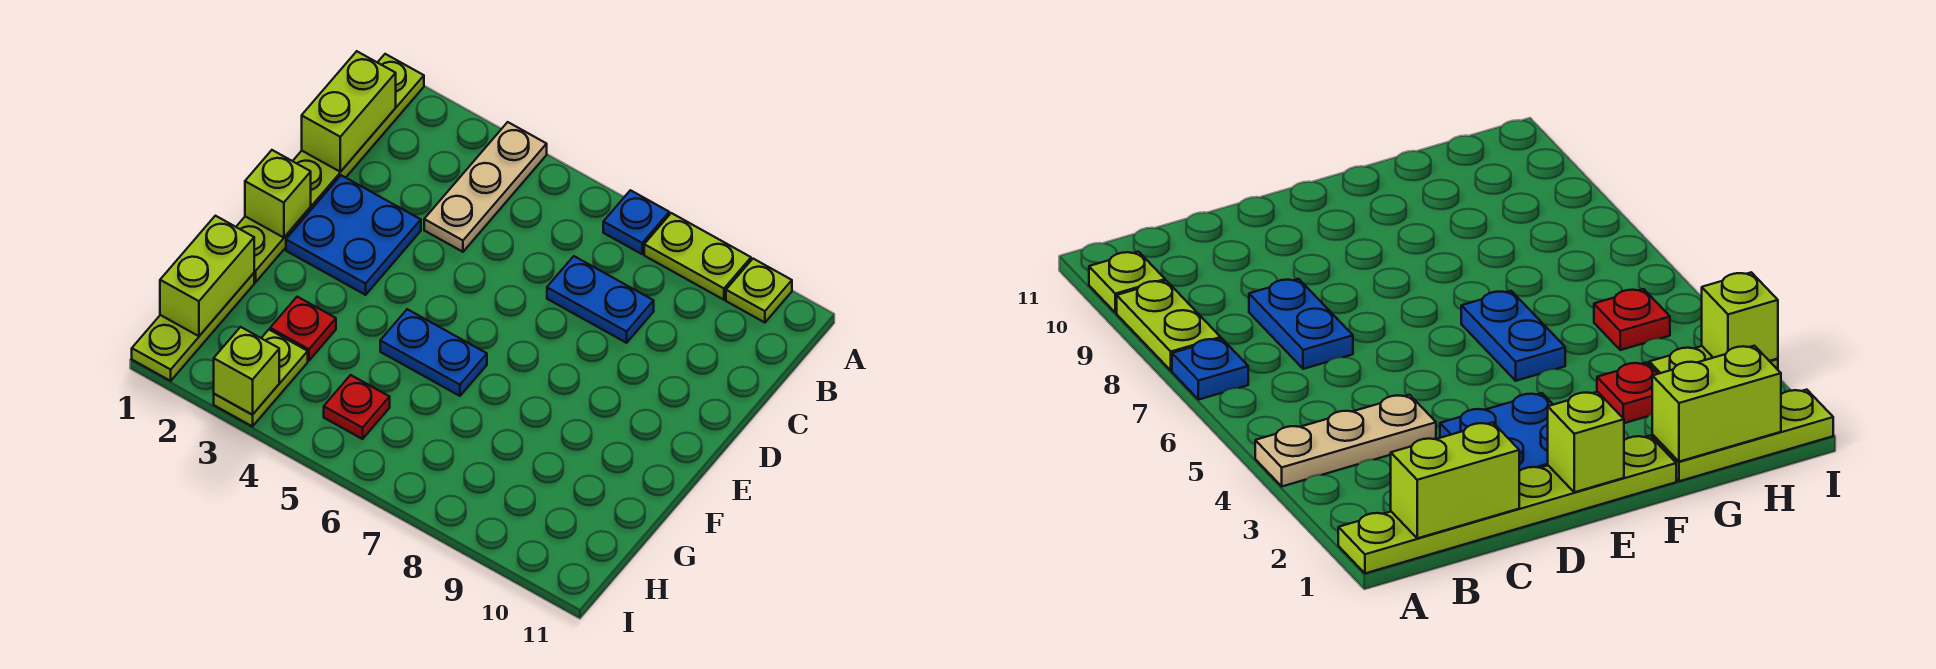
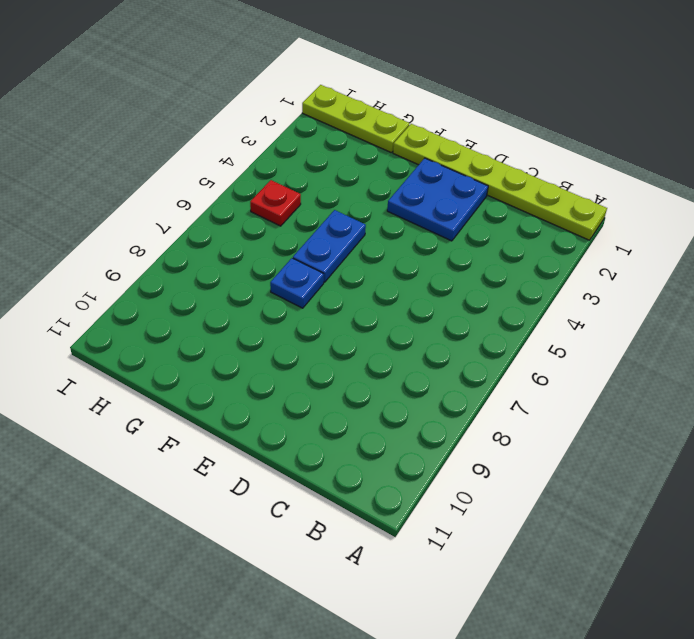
blue 1x1 plate [270,258,324,308] -> blue 1x1 plate moved to [603,190,669,254]
none -> tan 1x3 plate [424,122,547,252]
none -> lime 1x2 plate [644,213,751,300]
none -> lime 1x1 plate [726,259,792,323]

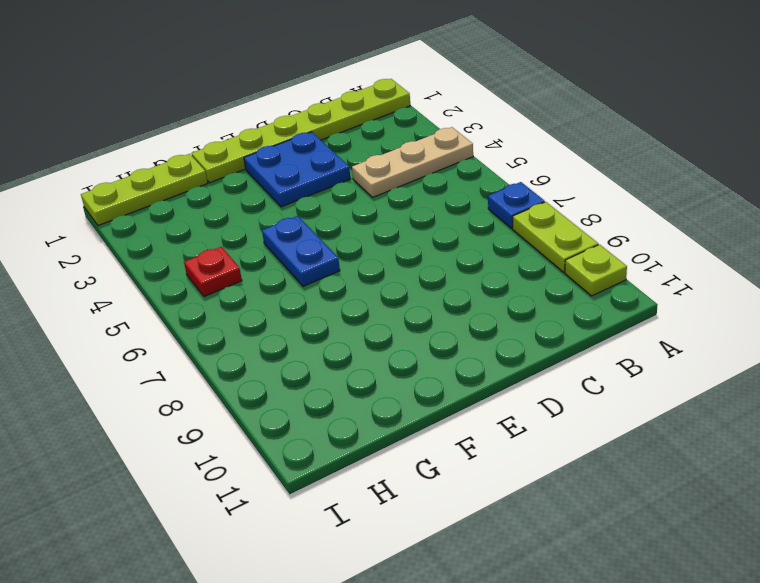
none -> blue 1x2 plate [547,256,654,343]
none -> red 1x1 plate [270,297,336,361]
none -> lime 1x2 plate [214,330,308,426]

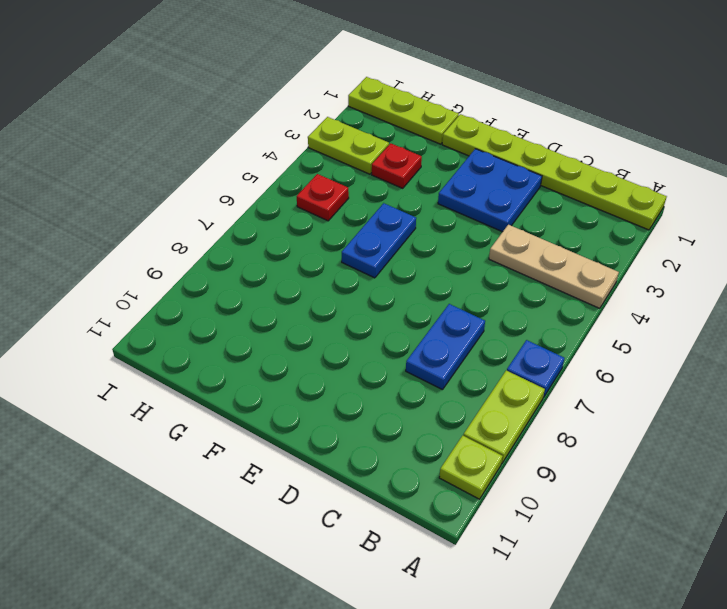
none -> lime 1x2 brick [302,51,396,172]
none -> lime 1x1 brick [245,150,311,238]
none -> lime 1x2 brick [160,216,254,336]

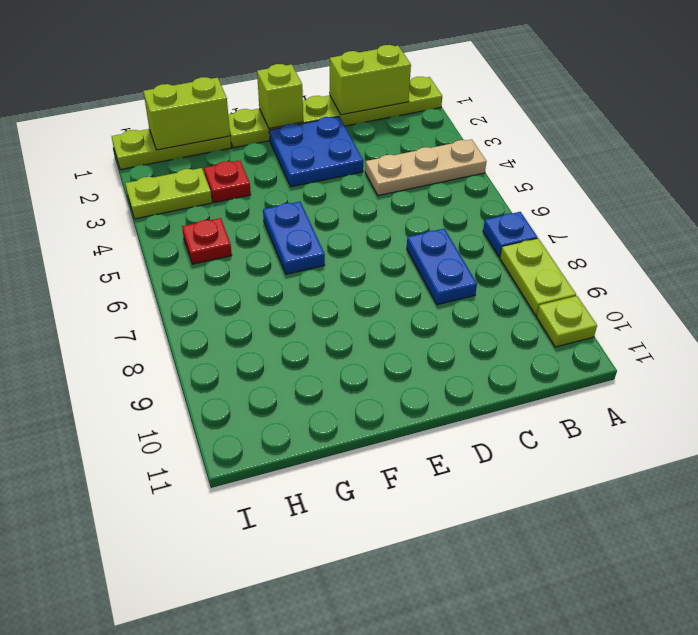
none -> lime 1x1 brick [214,327,279,415]

